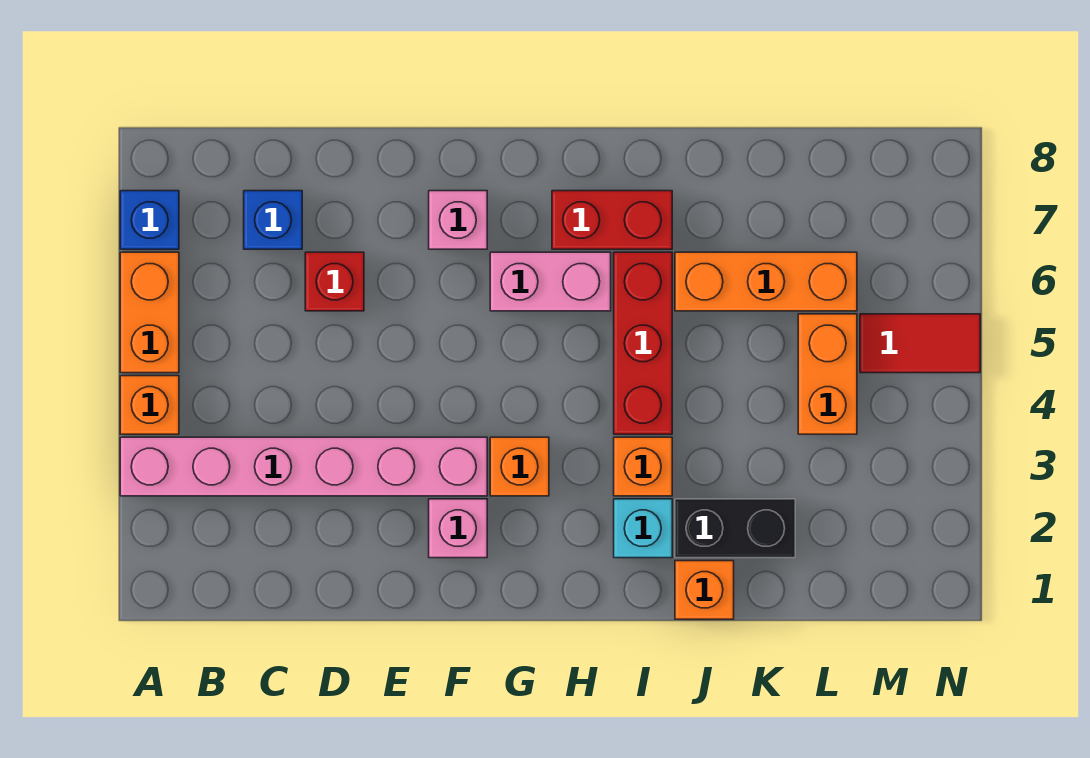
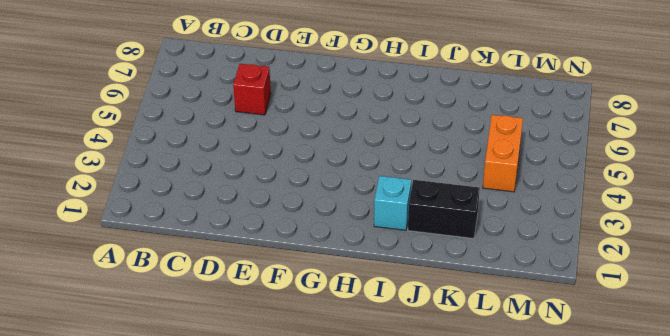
none -> pink 1x6 brick [120,437,487,496]
none -> orange 1x1 brick [120,376,179,434]
none -> orange 1x2 brick [120,252,179,373]

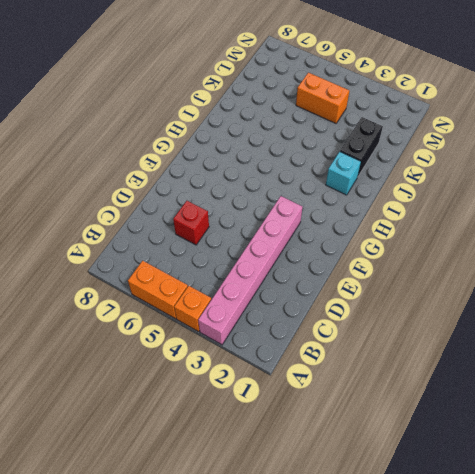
none -> blue 1x1 brick [120,191,179,249]
none -> blue 1x1 brick [244,191,302,249]
none -> pink 1x1 brick [429,499,487,558]

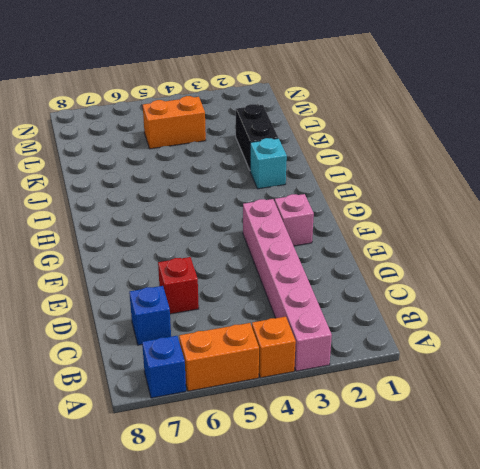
none -> pink 1x1 brick [429,191,487,249]
none -> orange 1x1 brick [490,437,549,496]
none -> pink 1x2 brick [490,252,611,311]

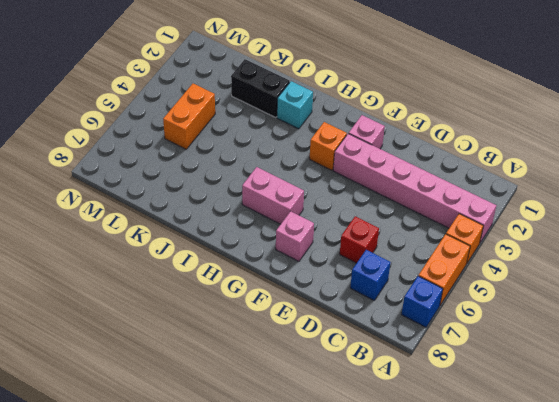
none -> red 1x2 brick [552,191,672,249]
none -> orange 1x1 brick [614,437,672,496]
none -> red 1x3 brick [614,252,672,434]

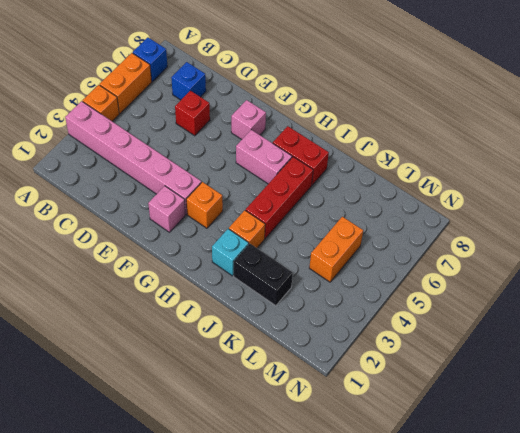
none -> orange 1x1 brick [675,561,734,619]
none -> orange 1x3 brick [675,252,857,311]
none -> red 1x2 tile [860,314,980,373]

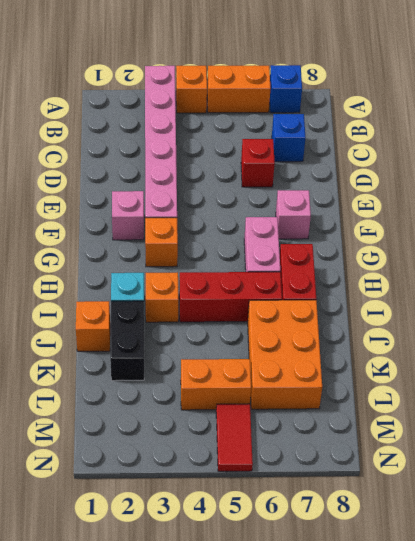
orange 2x3 brick [248,300,322,409] -> orange 1x3 brick [675,252,857,311]

